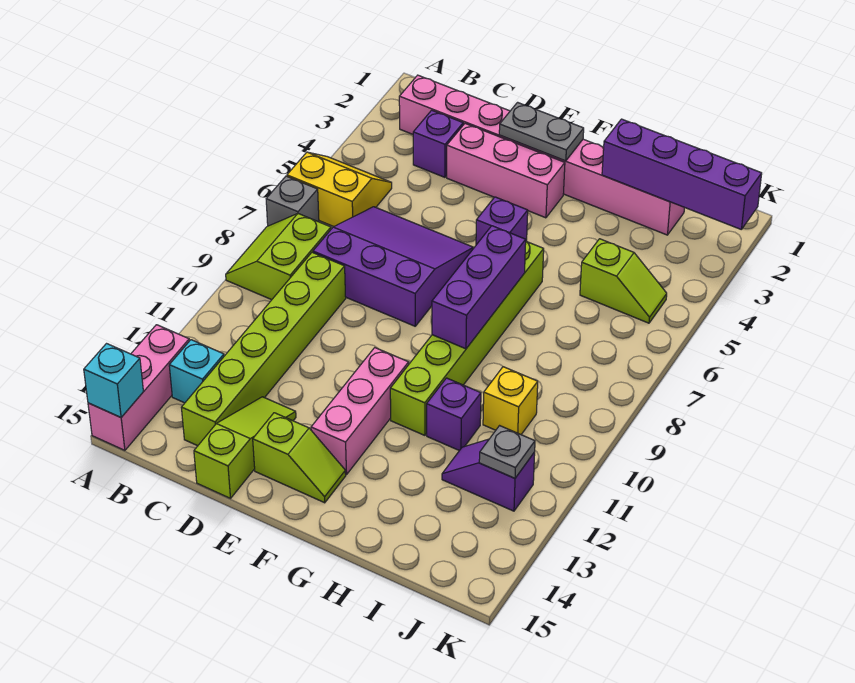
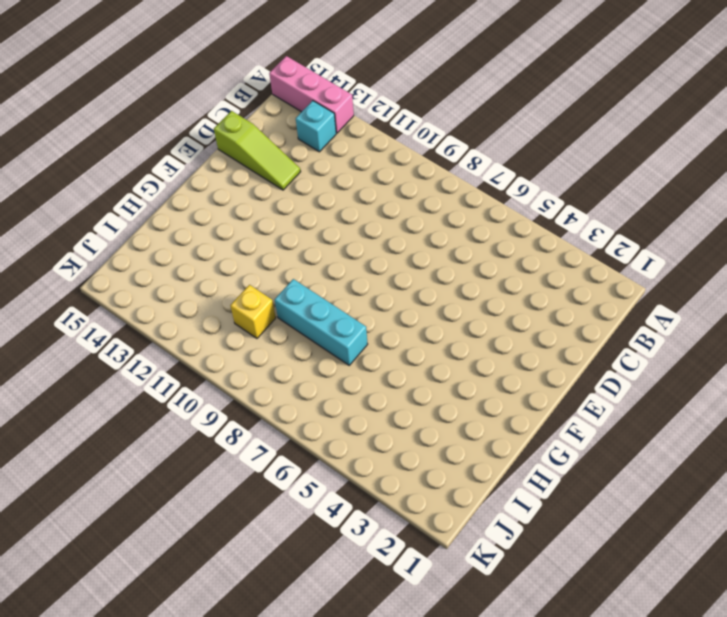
cyan 1x3 brick [275,279,368,365] -> none
none -> yellow 2x2 slope [287,152,392,227]
none -> grey 1x1 brick [266,176,319,226]
none -> lime 2x2 slope [226,214,331,300]

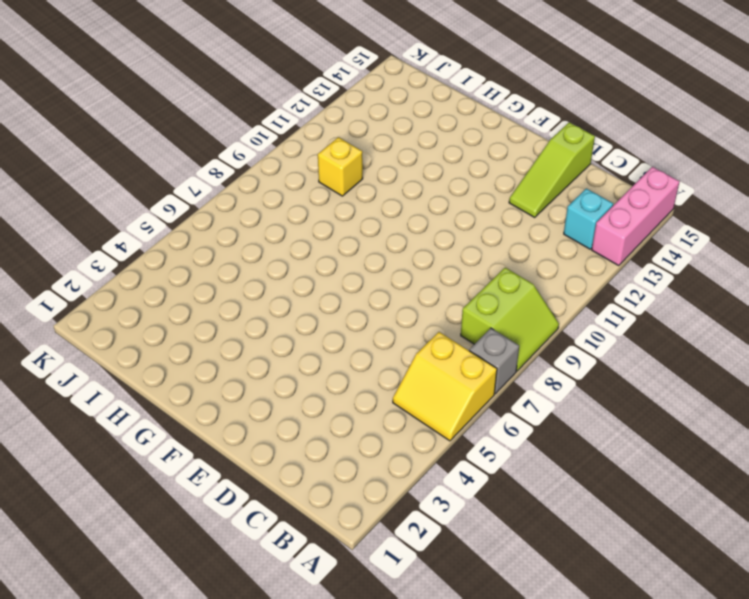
none -> pink 1x8 brick [399,75,685,235]
none -> purple 1x1 brick [413,110,463,177]
none -> purple 3x3 slope [313,207,473,326]

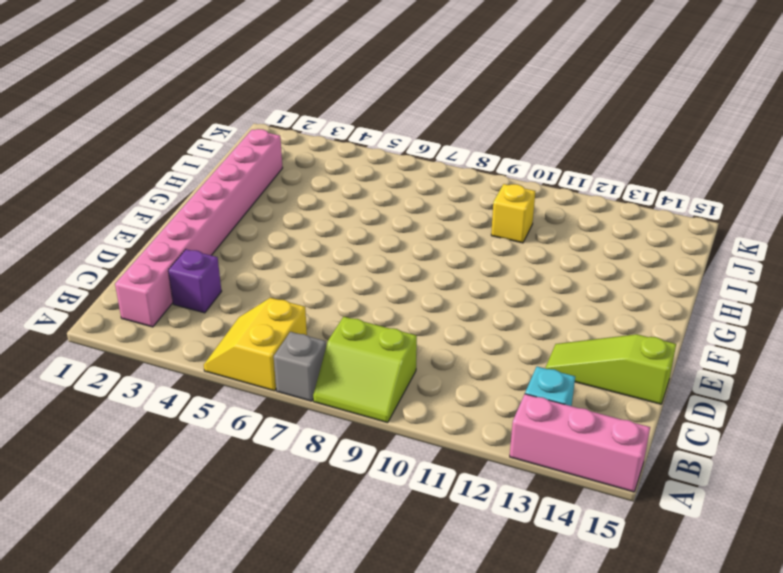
none -> purple 3x3 slope [313,207,473,326]
none -> lime 1x6 brick [181,252,346,446]
none -> pink 1x3 brick [447,124,565,218]

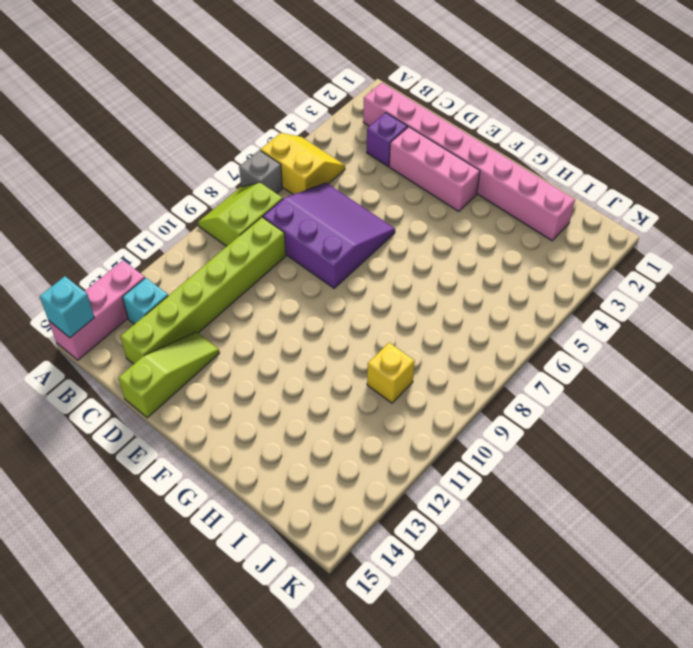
none -> lime 1x2 slope [253,413,346,503]
none -> purple 1x1 brick [476,197,528,245]
none -> pink 1x3 brick [311,348,409,475]

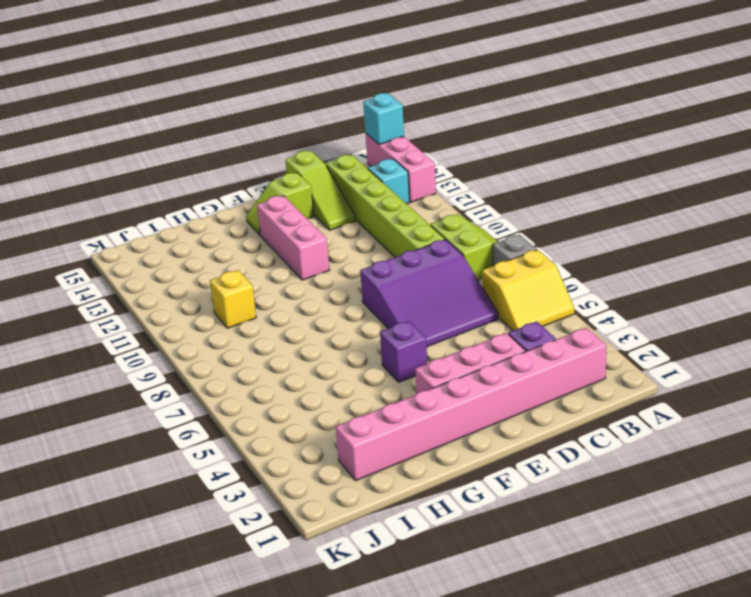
none -> lime 1x6 brick [390,242,544,435]
none -> purple 1x1 brick [427,378,481,451]
none -> lime 1x2 slope [580,239,667,323]

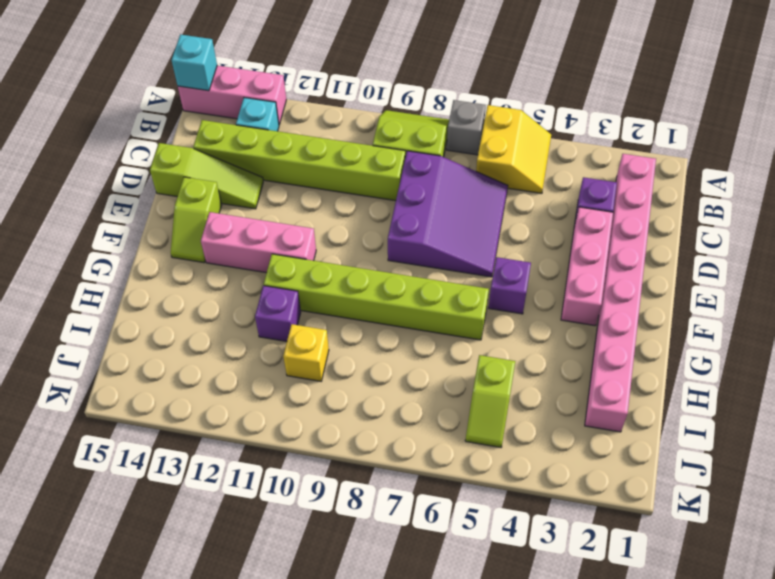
none -> purple 1x2 slope [442,439,535,511]
none -> grey 1x2 plate [499,102,584,161]
none -> purple 1x3 brick [432,226,526,349]

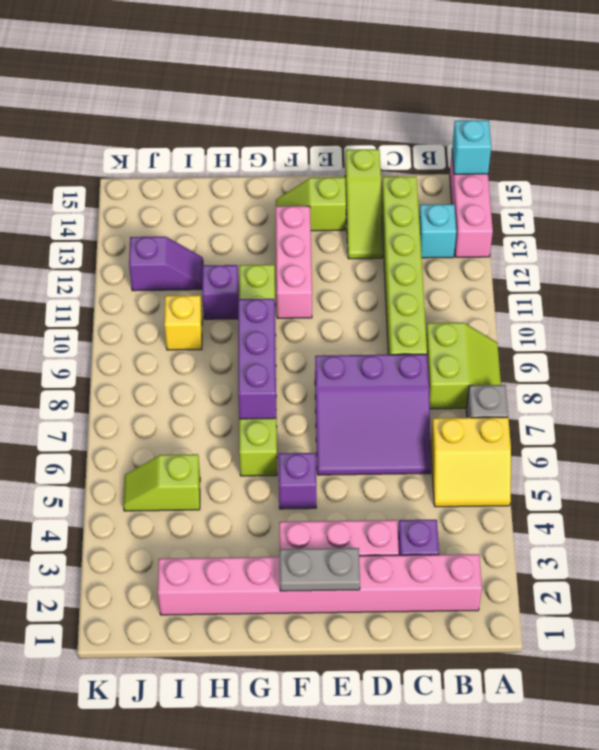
none -> purple 1x4 brick [602,119,762,229]
none -> grey 1x1 plate [479,426,535,478]

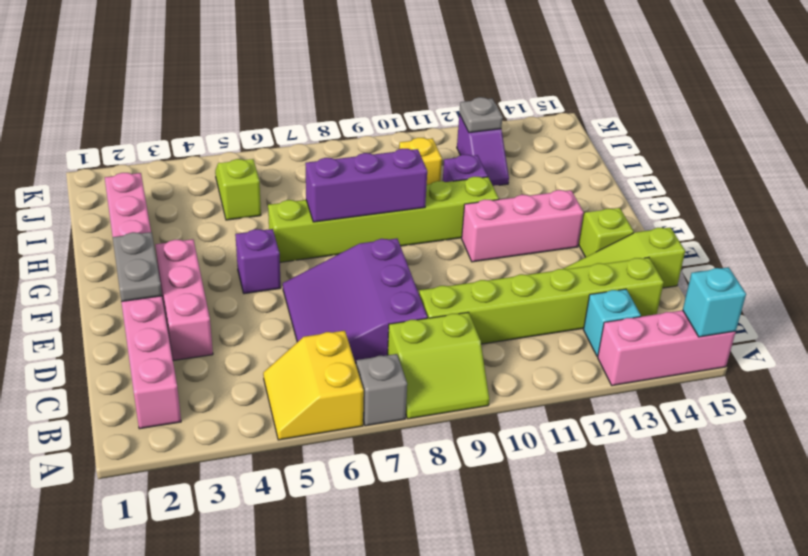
none -> purple 1x1 brick [413,110,463,177]
none -> purple 1x4 brick [602,119,762,229]

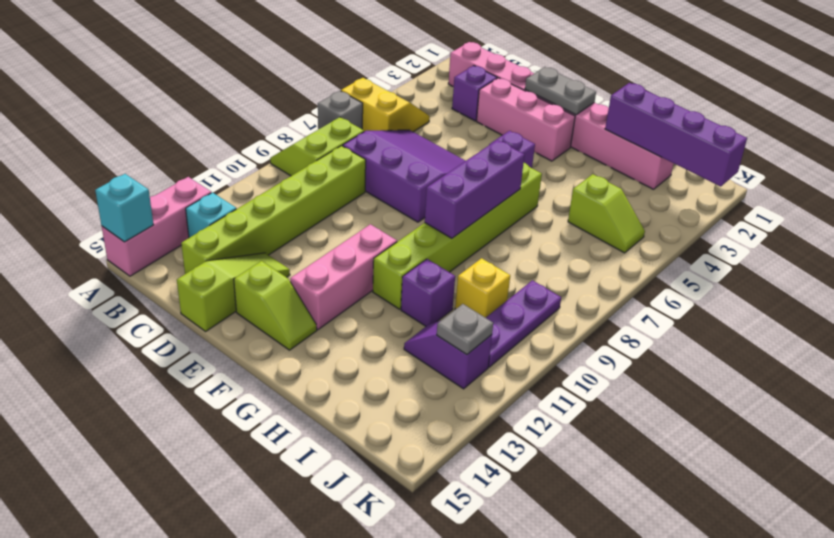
purple 1x3 plate [486,280,561,367] -> none

